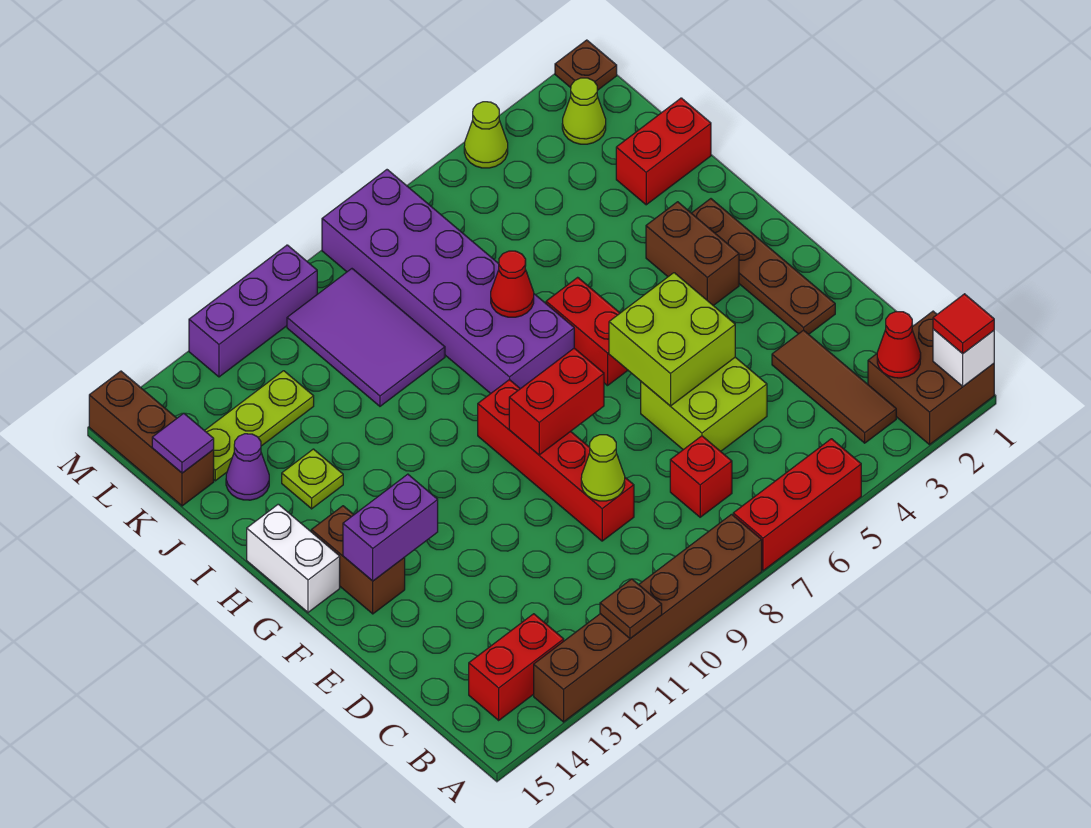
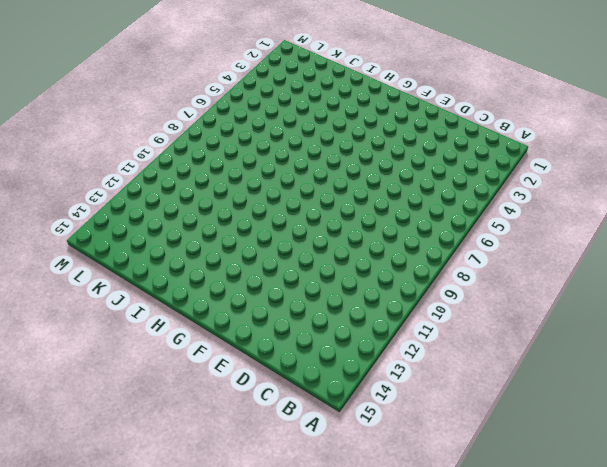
none -> brown 2x2 brick [868,311,994,445]
none -> red 1x3 brick [733,439,861,571]
none -> brown 1x6 brick [534,514,762,722]
none -> brown 1x3 tile [772,330,896,443]

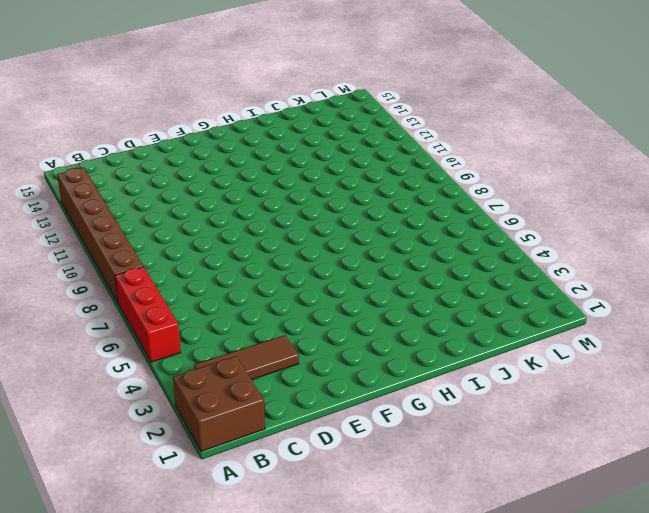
none -> red 1x2 brick [469,614,564,720]
none -> red 1x1 brick [670,436,732,517]
none -> lime 2x2 brick [641,357,767,451]
none -> red 1x4 brick [478,380,634,541]

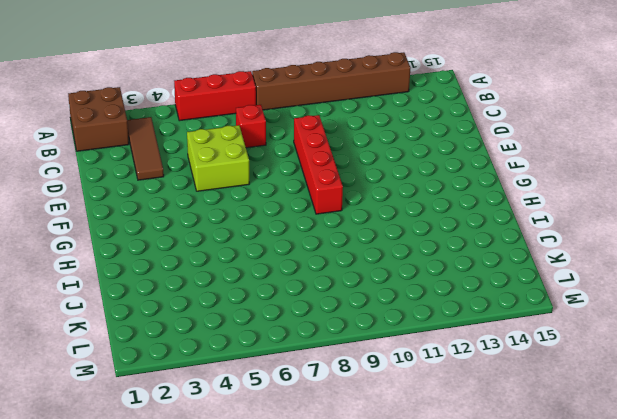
none -> red 1x2 brick [469,614,564,720]
none -> brown 1x4 plate [692,199,835,334]
none -> brown 1x2 brick [311,506,405,614]
none -> brown 1x2 brick [646,202,739,306]

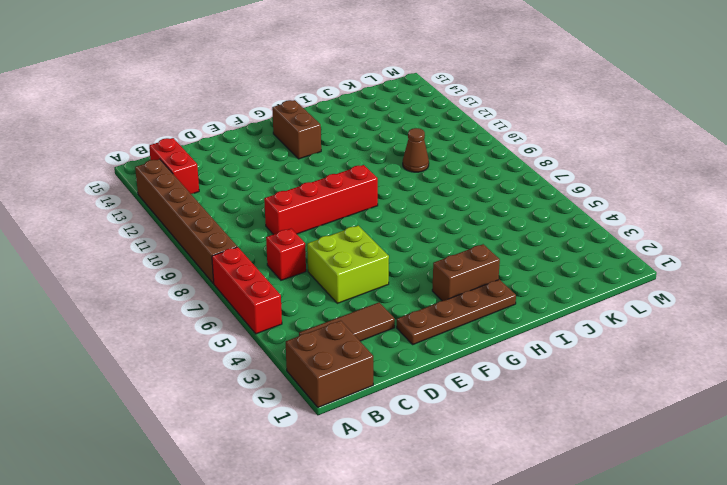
brown 1x2 brick [272,100,321,159] -> brown 1x2 brick turned to [311,506,405,614]
brown 1x1 cone [403,128,429,172] -> purple 2x3 tile [287,269,445,406]
none -> red 1x2 brick [546,277,628,386]
none -> white 1x2 brick [247,504,340,612]
none -> purple 2x6 brick [322,170,574,394]
none -> lime 1x1 plate [282,449,343,509]

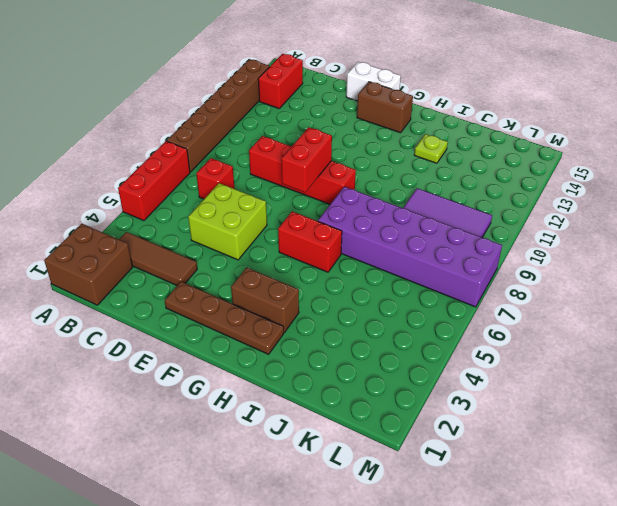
white 1x2 brick [346,62,401,101] -> white 1x2 brick moved to [247,504,340,612]
none -> red 1x2 brick [616,98,711,205]
none -> purple 1x1 cone [226,434,269,500]
none -> lime 1x3 plate [204,371,314,481]
none -> brown 1x3 brick [89,371,214,506]

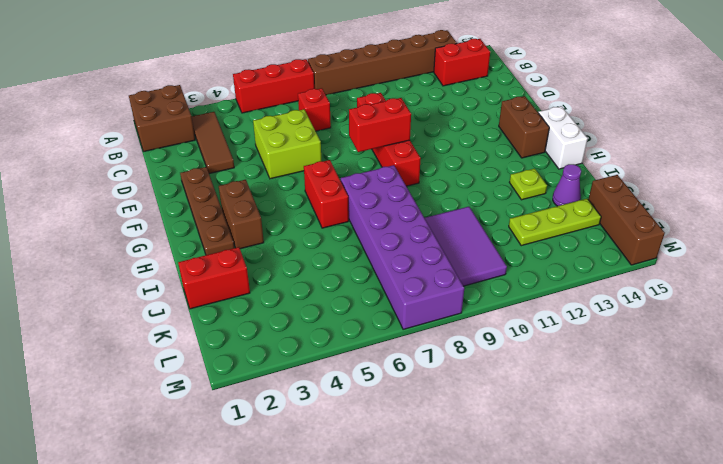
none -> lime 1x1 cone [562,78,606,144]
none -> brown 1x1 plate [555,40,617,90]
none -> lime 1x1 cone [464,102,508,168]
none -> purple 1x3 brick [189,245,317,377]

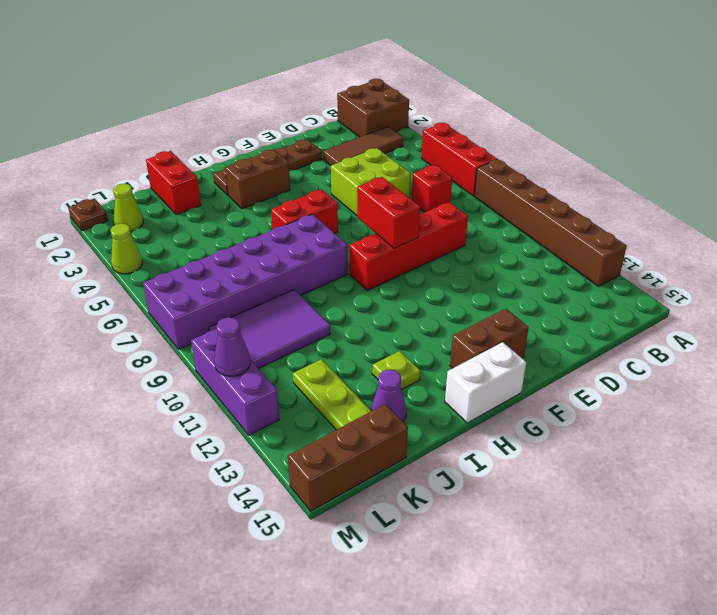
purple 1x1 cone [214,317,250,376] -> none
none -> red 1x2 brick [469,614,564,720]
none -> white 1x1 brick [933,329,994,386]
none -> brown 1x1 plate [600,579,662,639]
none -> red 1x1 cone [877,312,921,378]

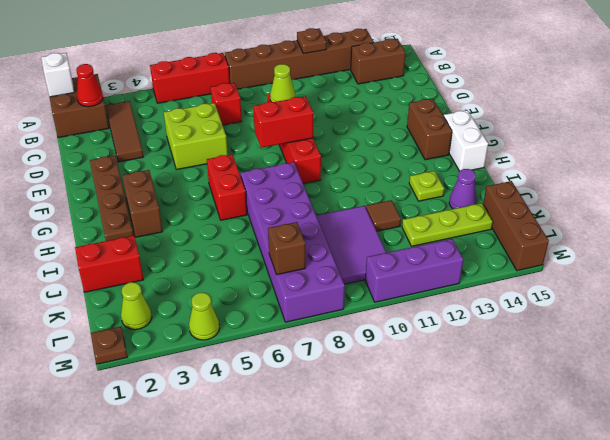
brown 1x2 brick [351,39,406,84] -> red 1x2 brick [469,614,564,720]
brown 1x1 tile [366,200,401,231] -> none
brown 1x1 brick [268,222,305,275] -> none
none -> lime 2x2 brick [609,273,735,406]
none -> purple 1x2 brick [343,474,438,581]
none -> red 1x1 cone [491,251,534,317]
none -> purple 1x1 tile [152,413,214,473]

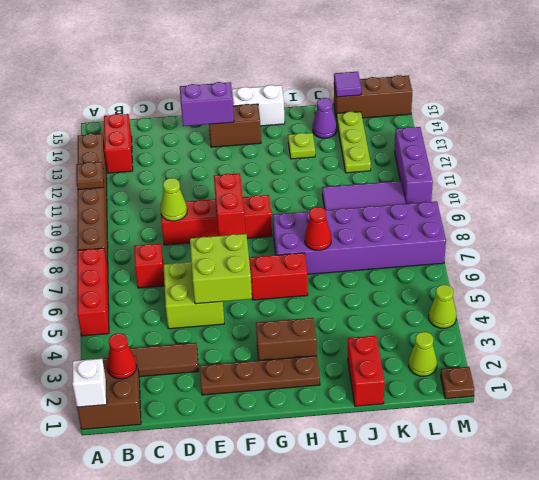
purple 1x2 brick [180,82,234,126] -> purple 1x2 brick turned to [343,474,438,581]
none -> red 1x1 tile [933,294,994,354]

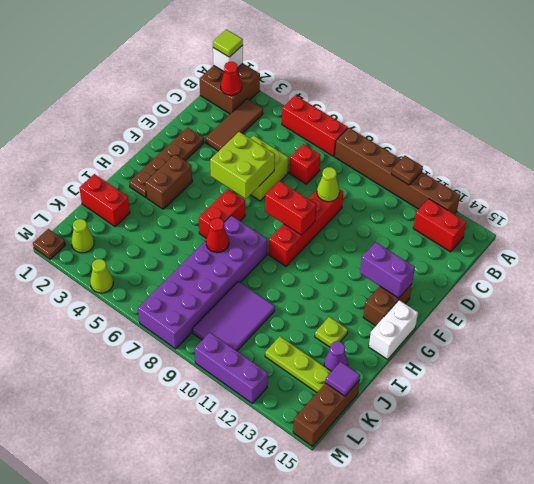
lime 1x1 tile [213,29,243,57] -> red 1x1 tile [933,294,994,354]

